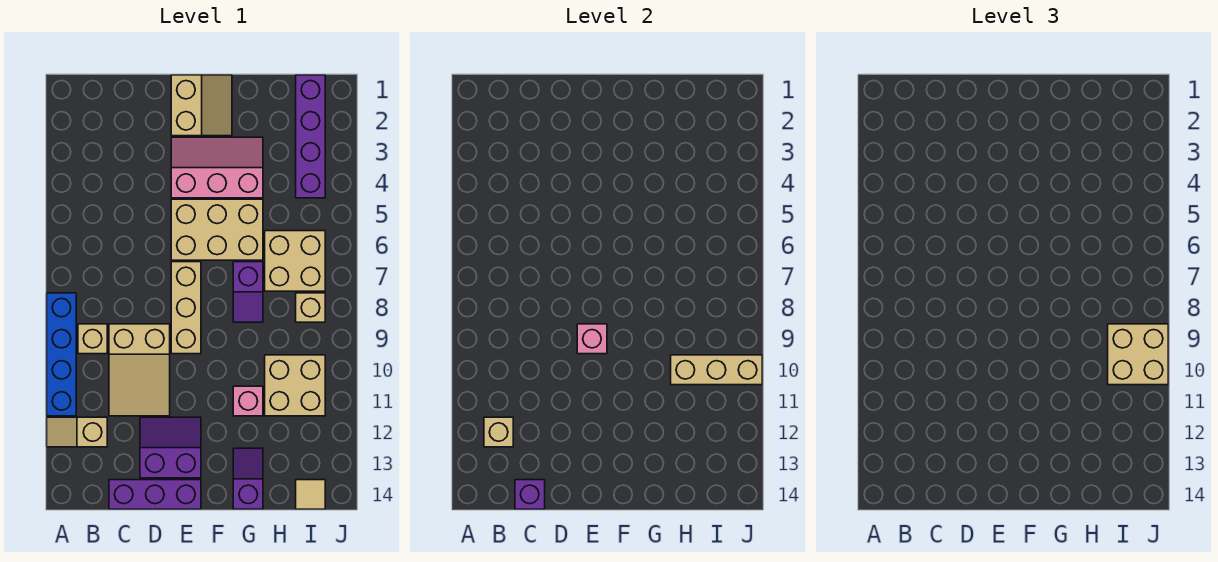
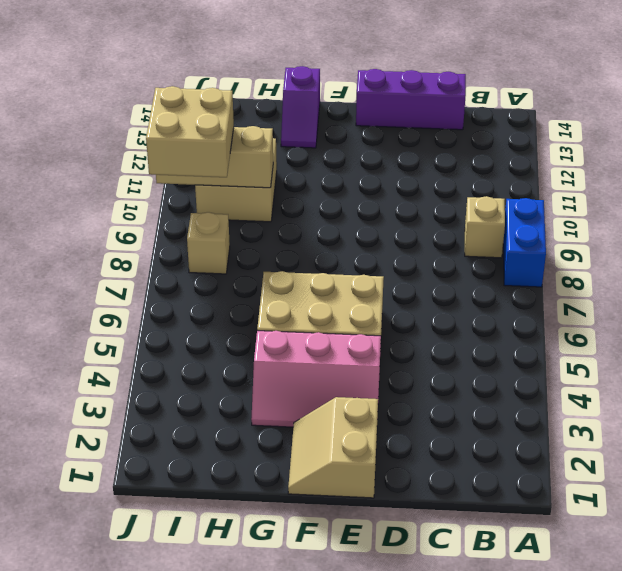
blue 1x2 brick [503,198,546,287] -> blue 1x4 brick [47,293,76,416]
none -> tan 1x2 slope [47,417,107,447]
none -> tan 2x3 slope [109,324,170,416]
none -> purple 2x2 slope [140,417,201,478]

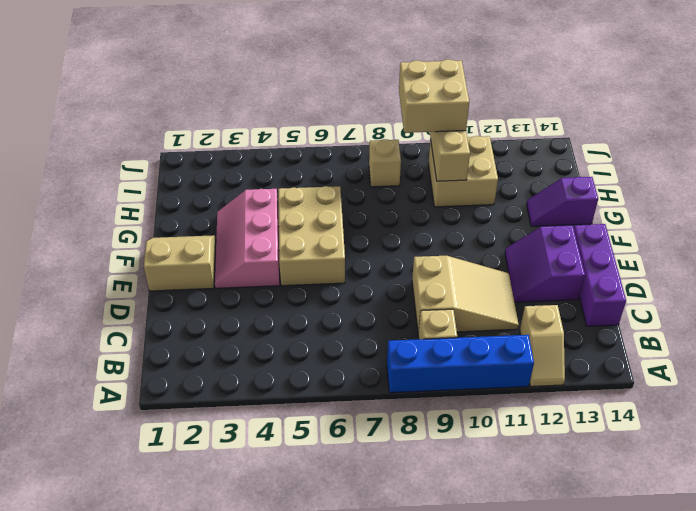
none -> tan 1x3 brick [171,262,201,354]
none -> purple 1x2 slope [233,262,263,322]
none -> pink 1x1 brick [233,386,263,416]

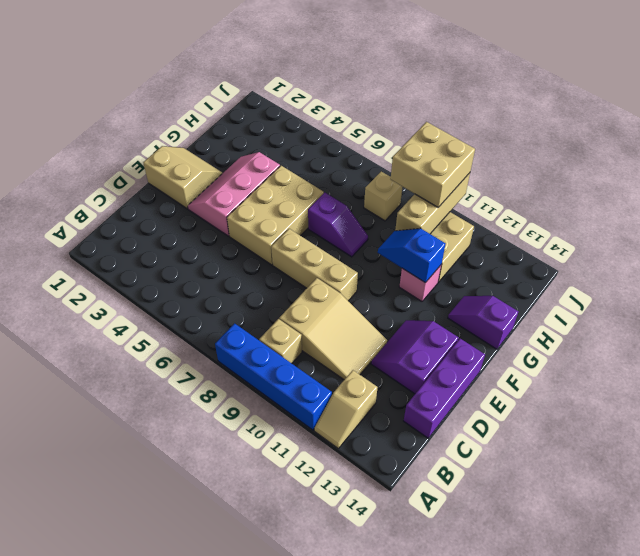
blue 1x2 slope [378,228,446,283] -> none
none -> tan 2x2 brick [265,231,325,291]
none -> purple 1x4 brick [296,75,325,198]
none -> tan 1x1 tile [296,480,325,509]

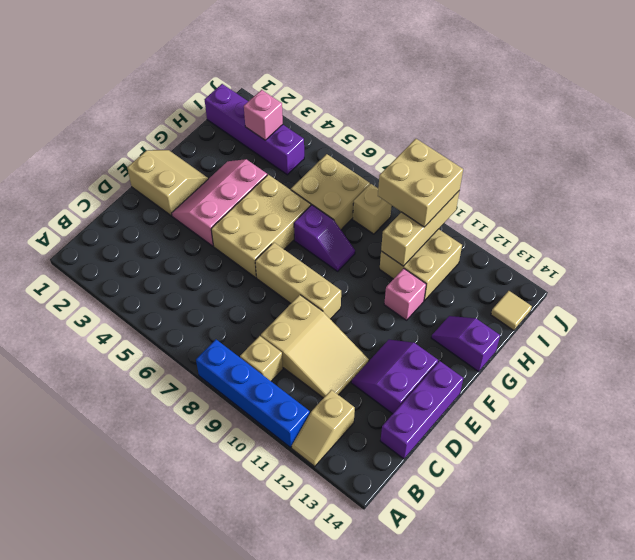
pink 1x1 brick [244,90,283,140] -> pink 1x1 brick moved to [577,324,607,354]
none -> tan 1x1 brick [484,417,513,447]
none -> purple 1x1 brick [515,480,545,509]

